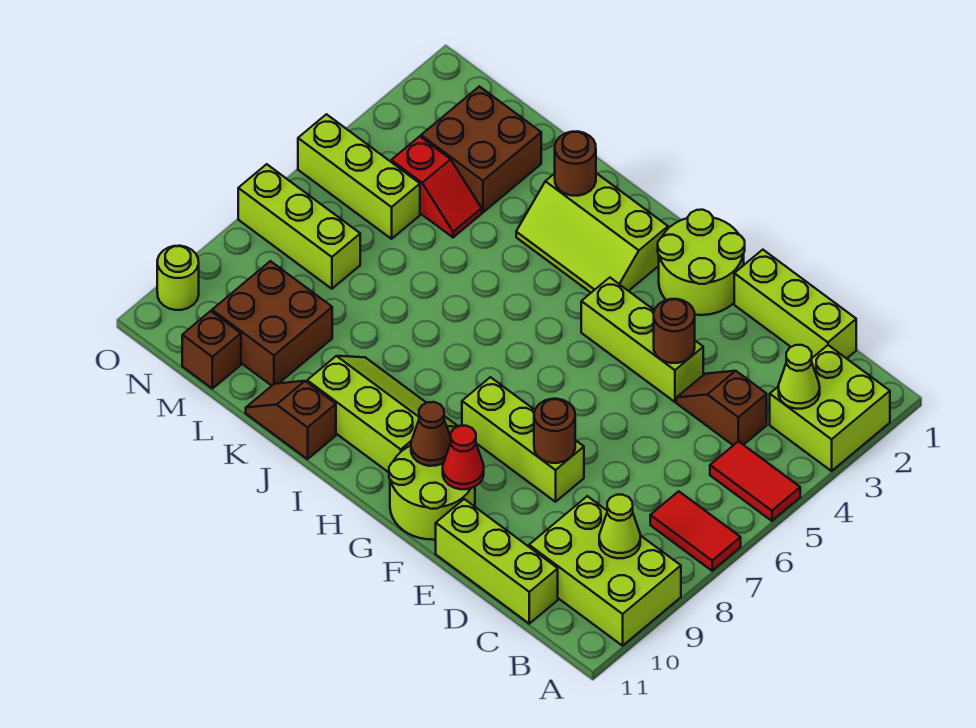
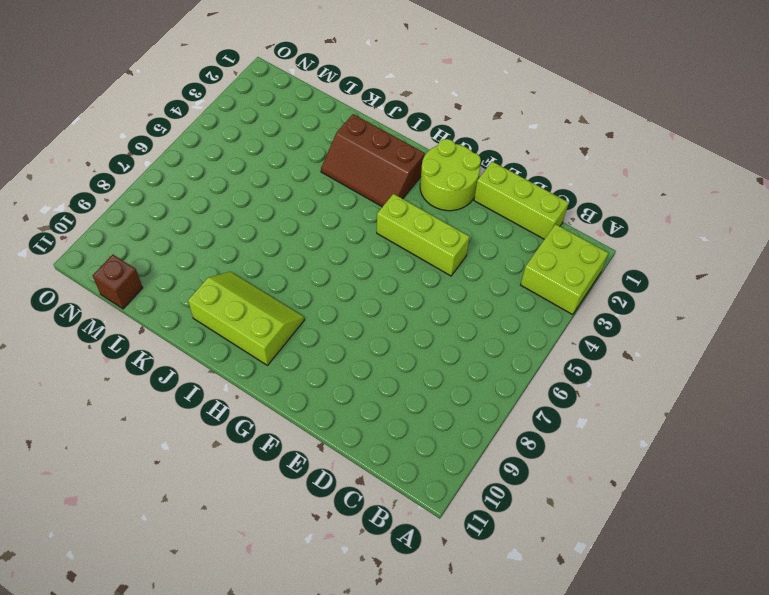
brown 2x3 slope [321,114,425,207] -> lime 2x3 slope [516,173,668,293]
none -> red 1x2 tile [710,441,800,521]
none -> red 1x2 tile [650,491,741,571]
none -> lime 2x3 brick [529,496,681,646]

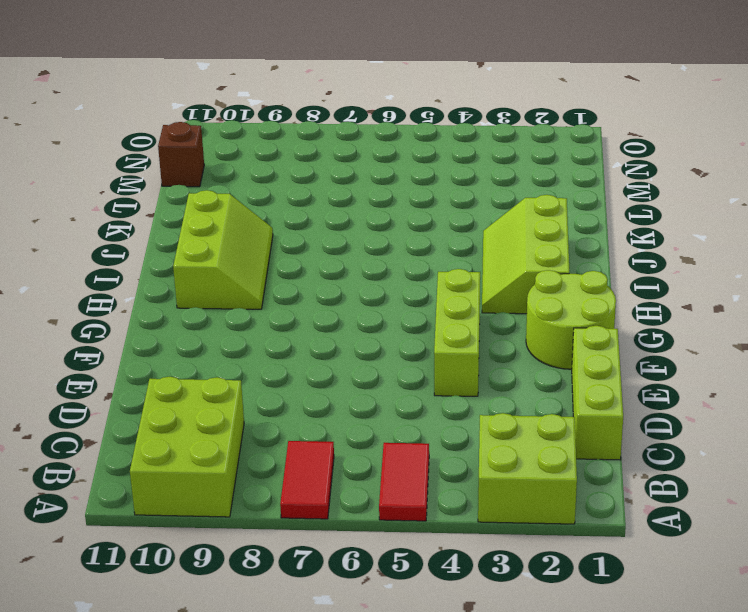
none -> brown 1x2 slope [676,371,767,445]
none -> lime 1x3 brick [436,499,558,624]
none -> lime 1x3 brick [462,377,584,502]

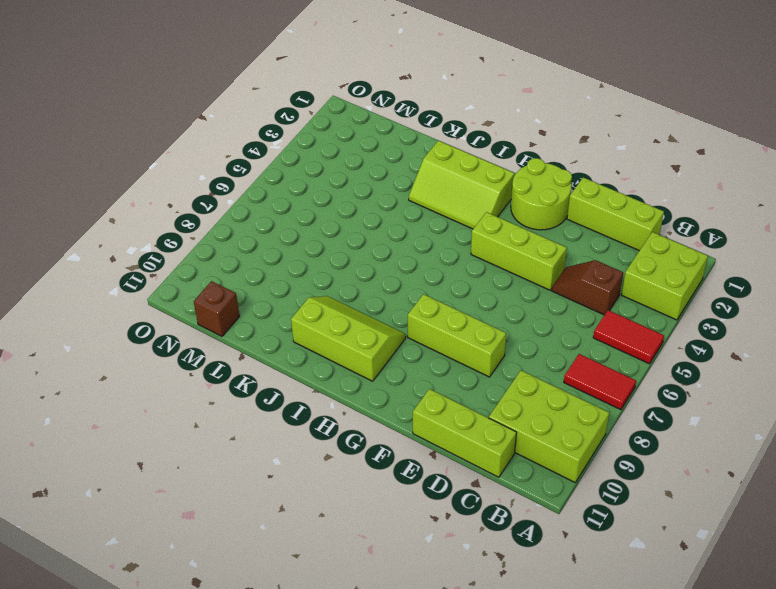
none -> lime 2x2 round brick [389,446,475,540]
none -> brown 1x2 slope [246,381,336,459]
none -> brown 2x2 brick [421,86,541,212]

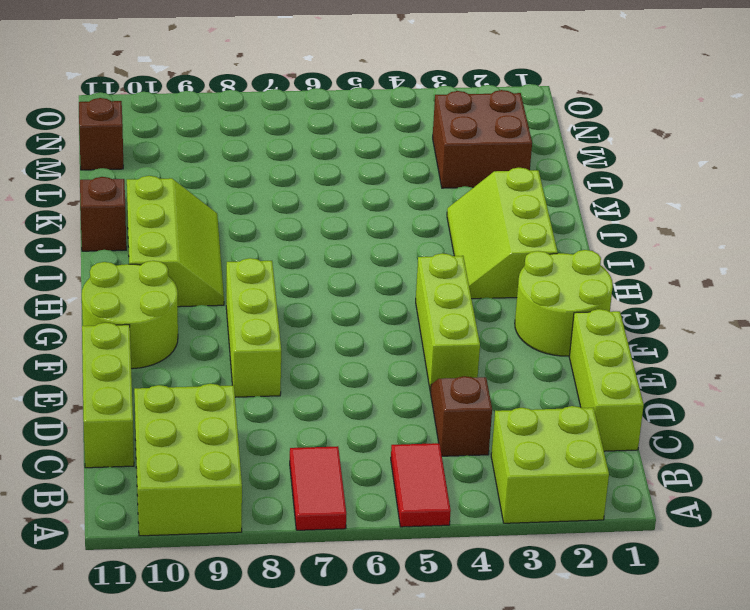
none -> red 1x2 slope [391,136,482,237]
none -> brown 2x2 brick [212,261,332,386]
none -> lime 1x3 brick [298,114,420,239]

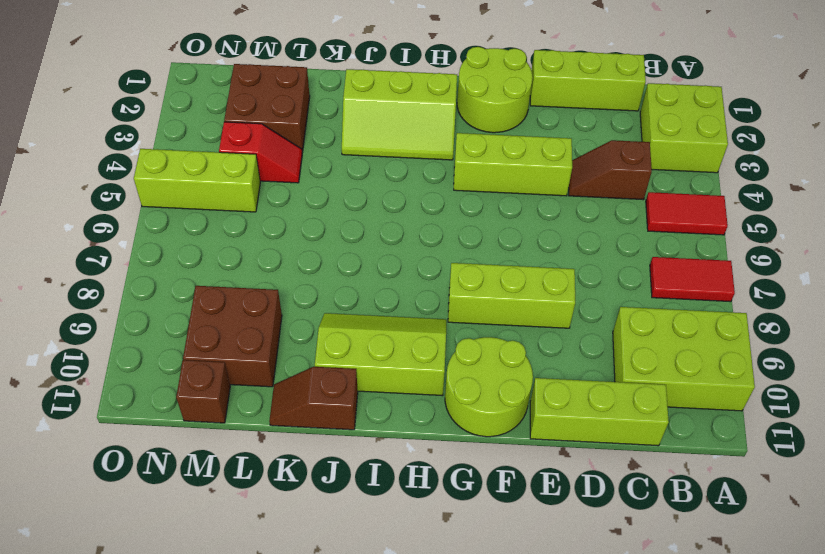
none -> lime 1x3 brick [238,164,360,289]
none -> lime 1x1 round brick [157,246,199,310]
none -> lime 1x1 cone [778,345,820,409]

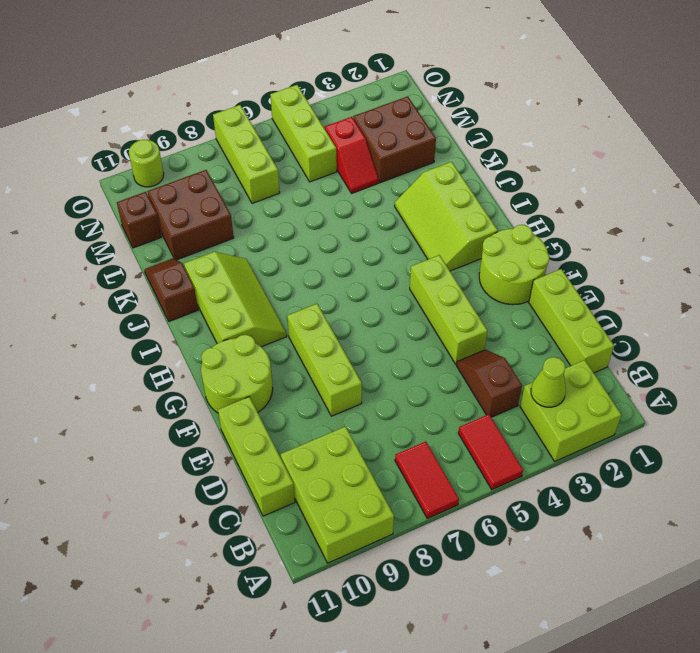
none -> lime 1x1 cone [599,495,640,558]
none -> brown 1x1 round brick [654,299,695,363]
none -> brown 1x1 round brick [534,399,575,463]

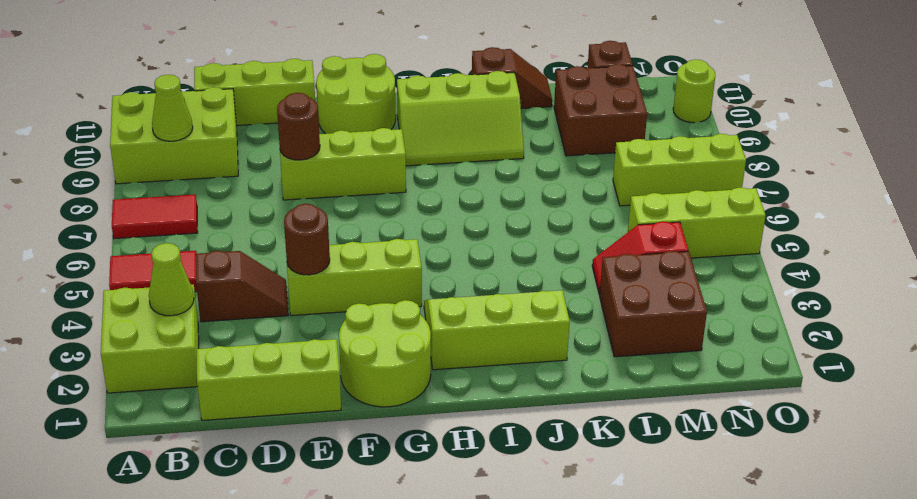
none -> red 1x1 cone [443,426,484,489]
none -> brown 1x1 cone [411,402,451,466]
none -> brown 1x1 round brick [555,131,596,196]

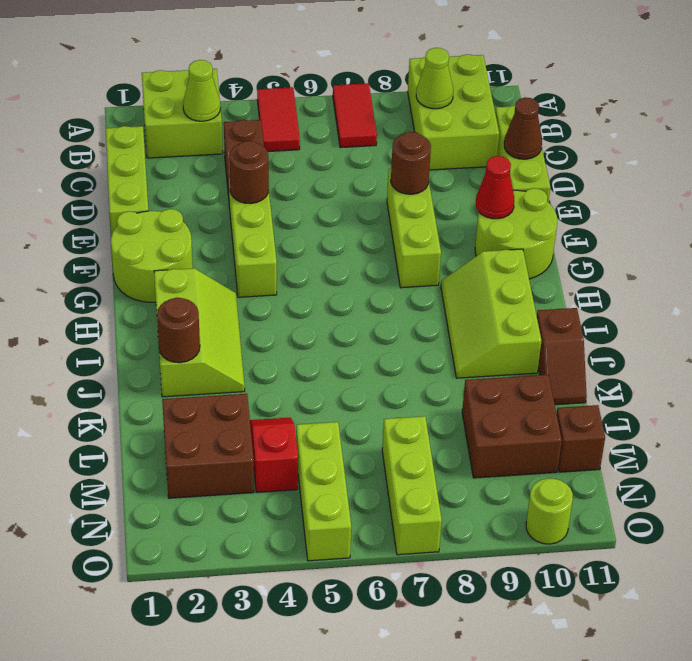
brown 1x1 cone [504,97,542,159] -> brown 1x1 cone moved to [411,402,451,466]

